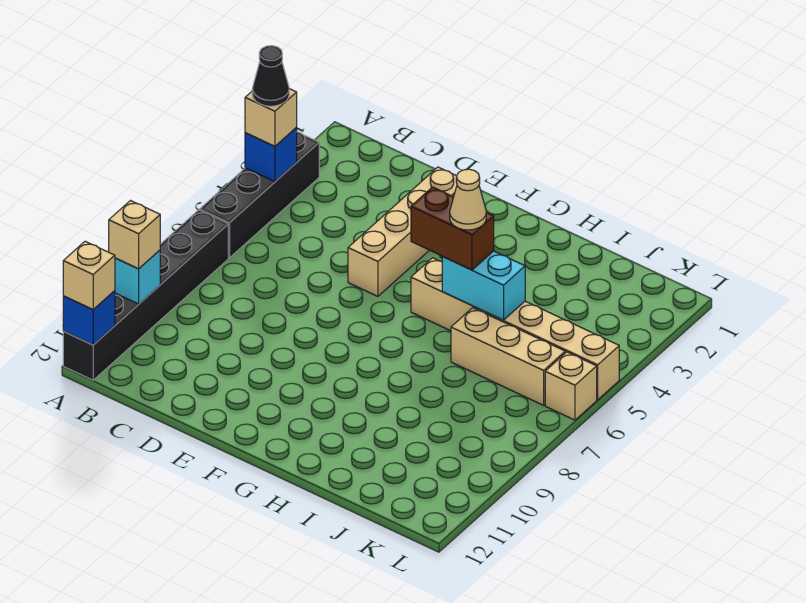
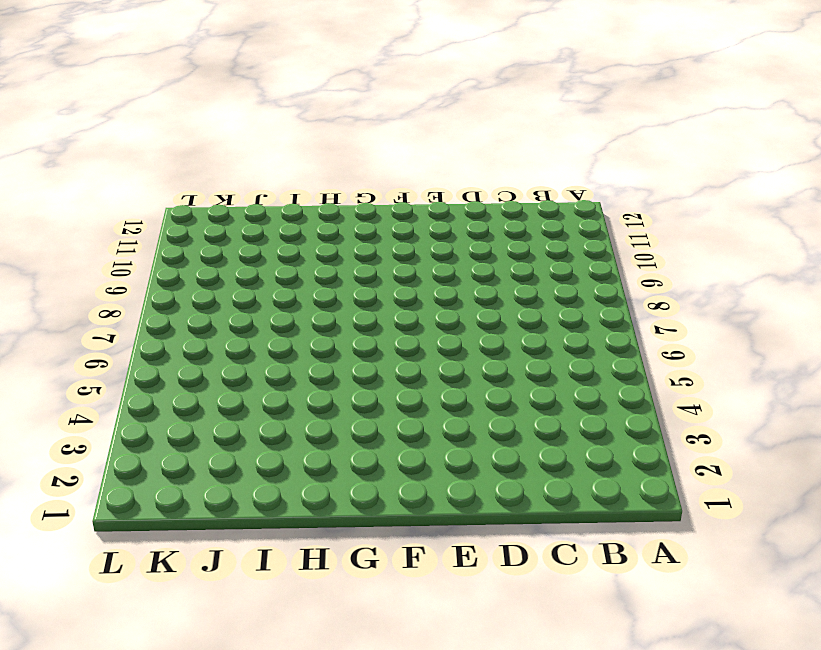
none -> black 1x4 brick [200,132,319,258]
none -> black 1x6 brick [63,210,228,380]
none -> tan 1x4 brick [348,167,457,296]

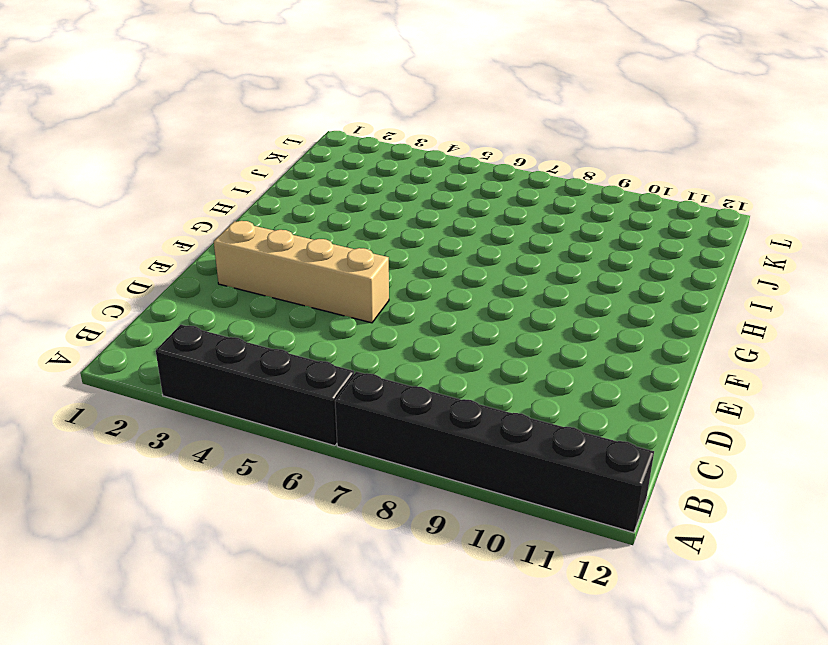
none -> tan 1x6 brick [411,258,619,400]
none -> tan 1x3 brick [451,308,565,405]
none -> tan 1x1 brick [545,352,597,420]

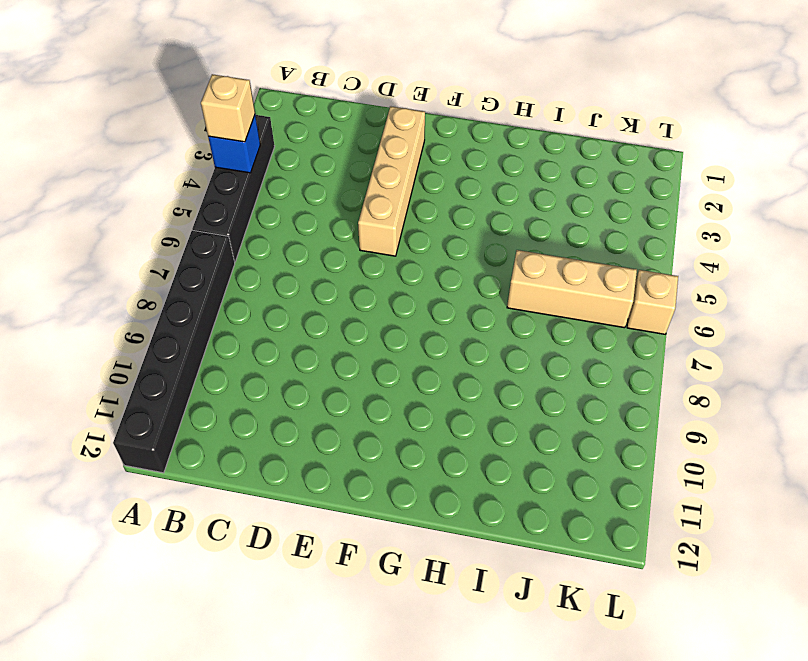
none -> tan 1x6 brick [411,258,619,400]
none -> cyan 1x1 brick [115,250,160,304]
none -> blue 1x1 brick [63,291,115,345]

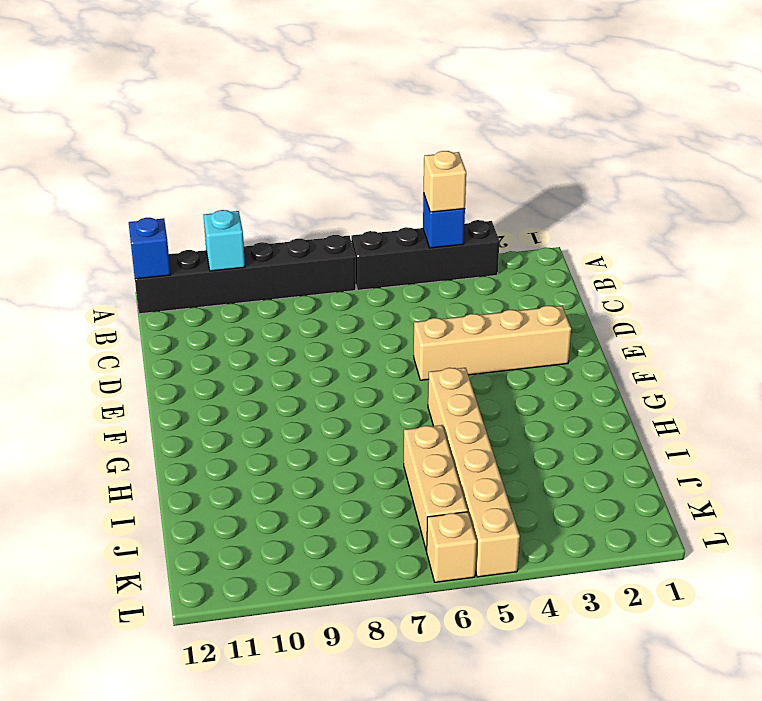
none -> cyan 1x2 brick [442,251,525,320]
none -> tan 1x1 brick [109,201,160,269]
none -> tan 1x1 brick [63,241,115,310]

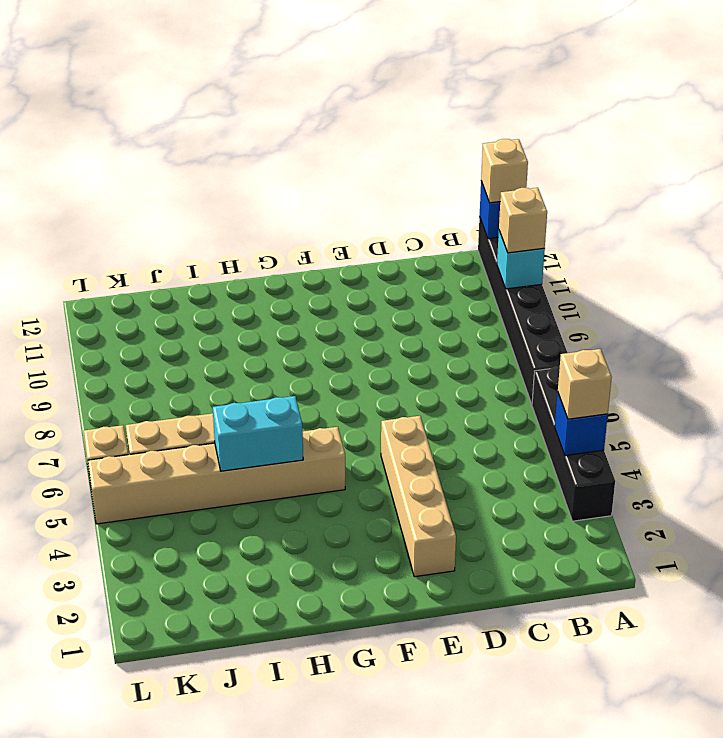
none -> brown 1x2 brick [411,187,494,270]
none -> black 1x1 cone [252,46,289,106]
none -> tan 1x1 cone [450,169,486,230]

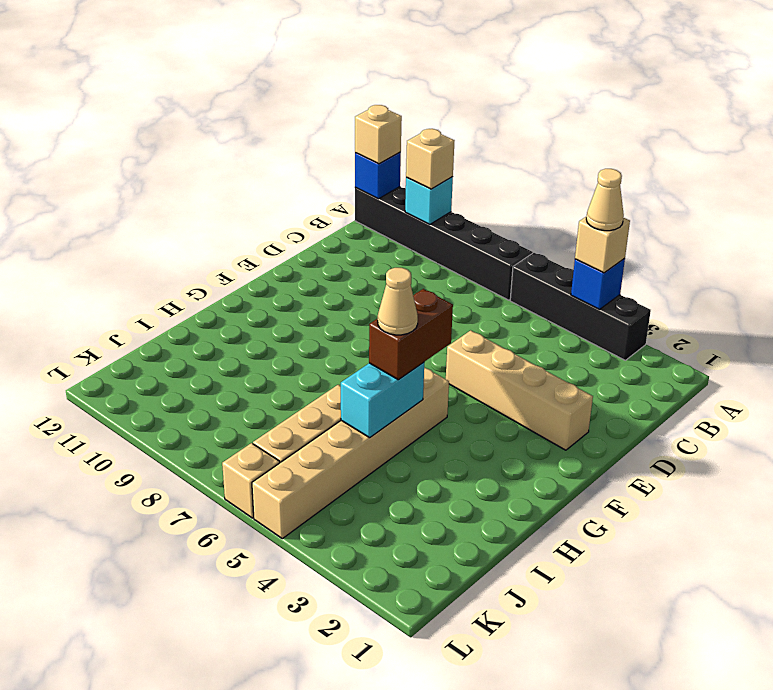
tan 1x1 cone [586,169,624,231] -> black 1x1 cone [252,46,289,106]

